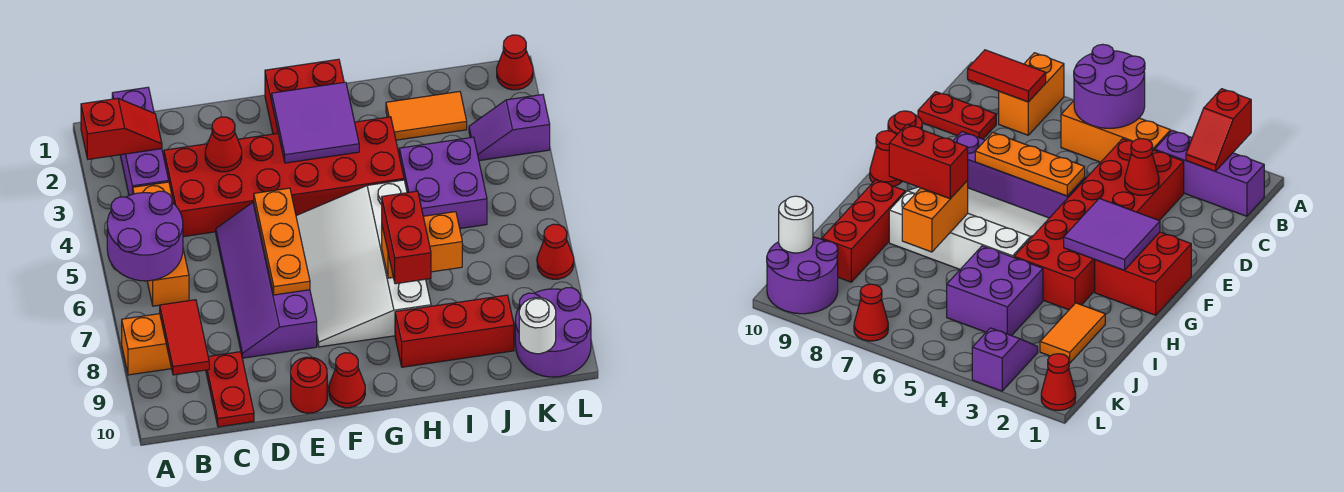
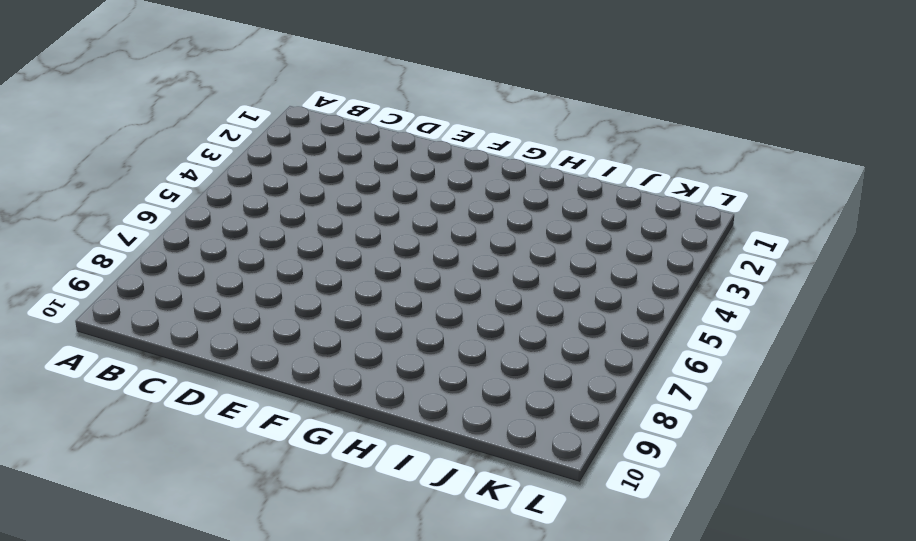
none -> orange 1x2 brick [122,314,171,375]
none -> purple 1x3 brick [112,87,169,195]
none -> orange 1x3 brick [133,182,189,306]

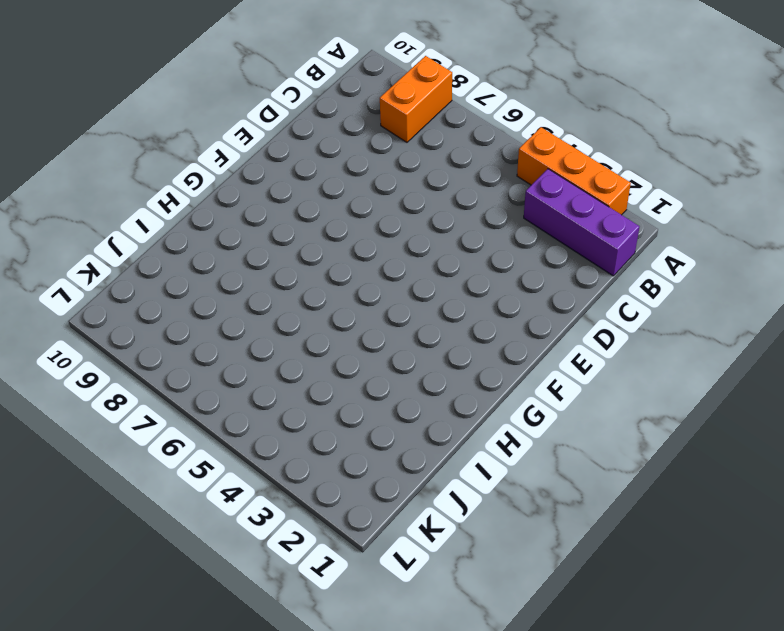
orange 1x3 brick [517,127,631,215] -> orange 1x3 brick moved to [133,182,189,306]
none -> red 2x6 brick [164,117,404,237]
none -> red 1x2 plate [206,352,254,427]
none -> purple 2x4 slope [216,202,317,358]

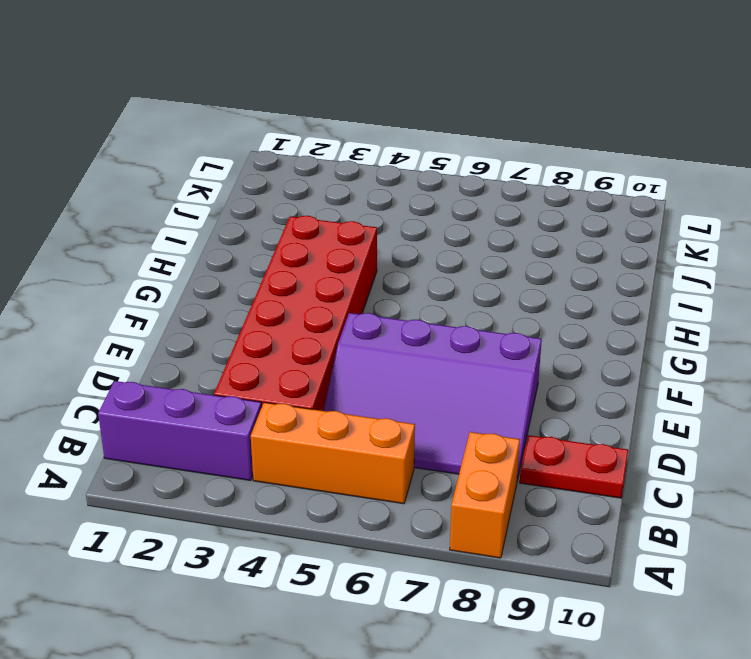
purple 3x4 slope [324,313,542,480] -> purple 2x4 slope [216,202,317,358]
none -> red 1x1 round brick [291,357,327,413]
none -> red 2x2 brick [265,59,344,134]
none -> white 3x4 slope [296,180,431,347]

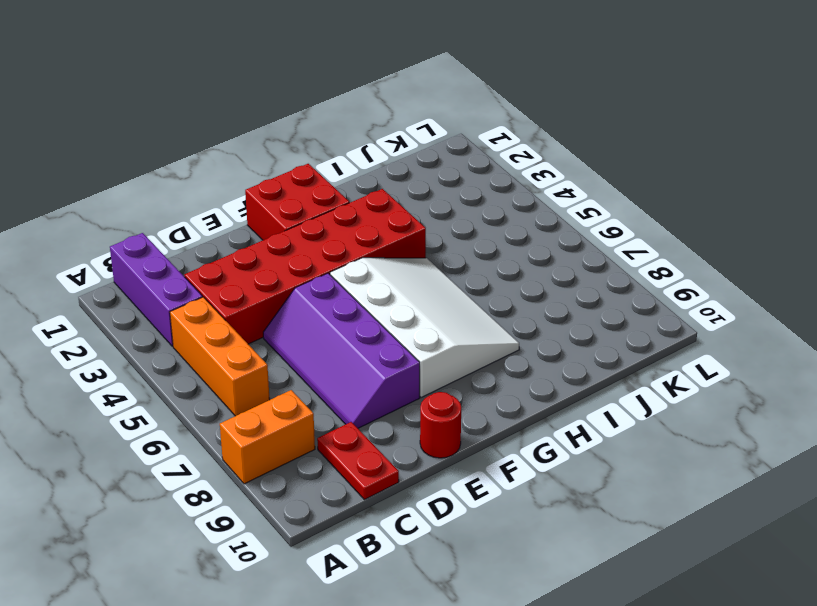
white 3x4 slope [330,258,519,397] -> white 3x4 slope turned to [296,180,431,347]
none -> red 1x1 cone [329,353,365,408]
none -> red 1x3 brick [395,295,514,367]
none -> orange 1x2 tile [386,91,467,140]

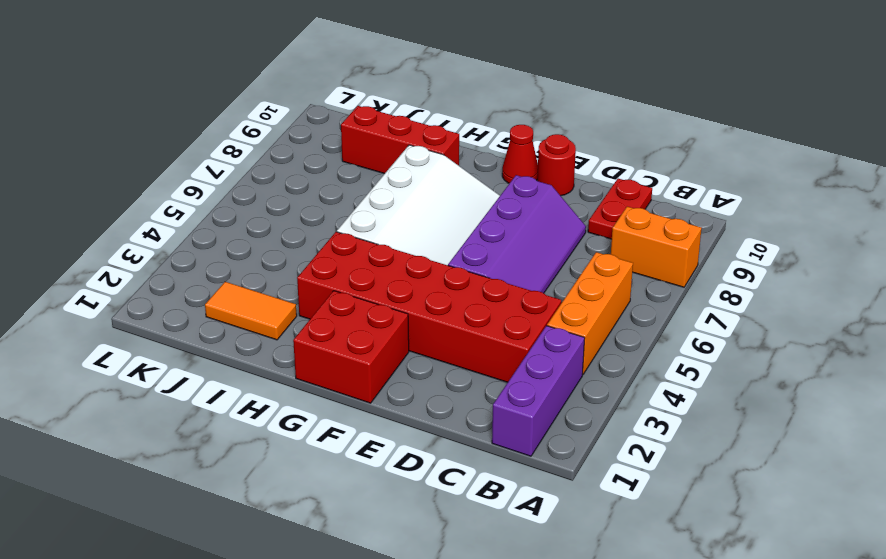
none -> purple 2x2 brick [399,137,487,228]
none -> purple 1x2 slope [469,95,550,161]
none -> purple 2x2 round brick [515,288,591,377]

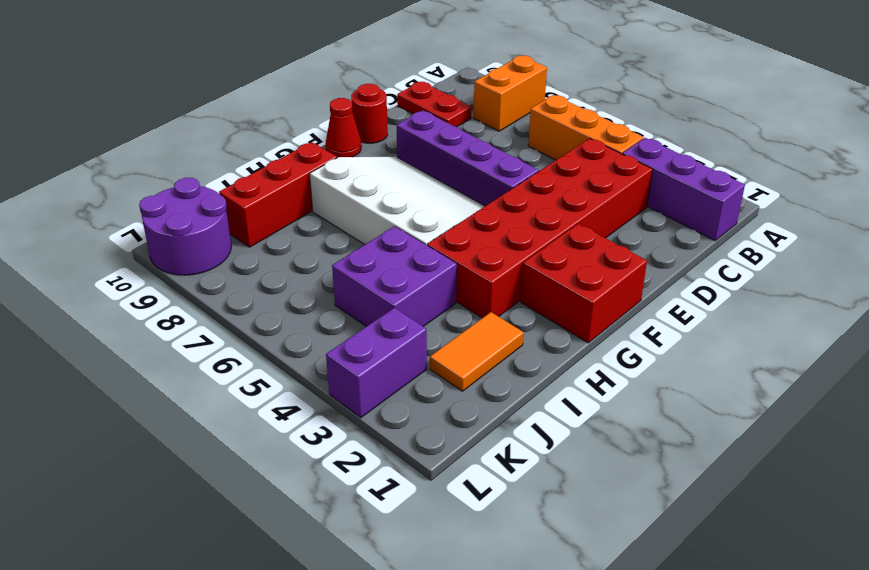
purple 1x2 brick [326,308,427,418] -> purple 1x2 slope [469,95,550,161]
none -> red 1x1 cone [497,35,533,90]
none -> red 1x1 cone [537,224,574,279]
none -> red 1x2 slope [81,98,162,159]

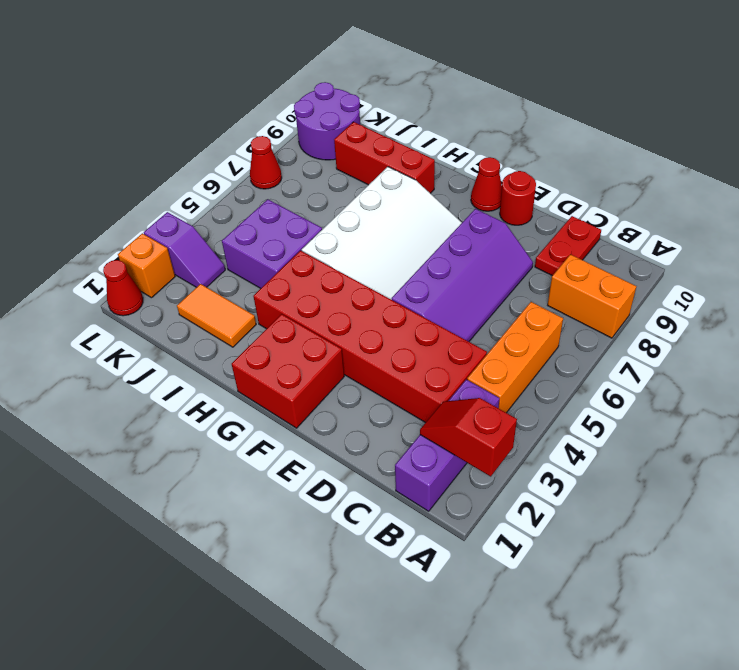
orange 1x1 brick [118,233,175,298] -> none
none -> purple 2x2 round brick [107,191,183,281]
none -> red 1x2 tile [160,300,209,375]
none -> red 1x1 cone [205,117,242,172]

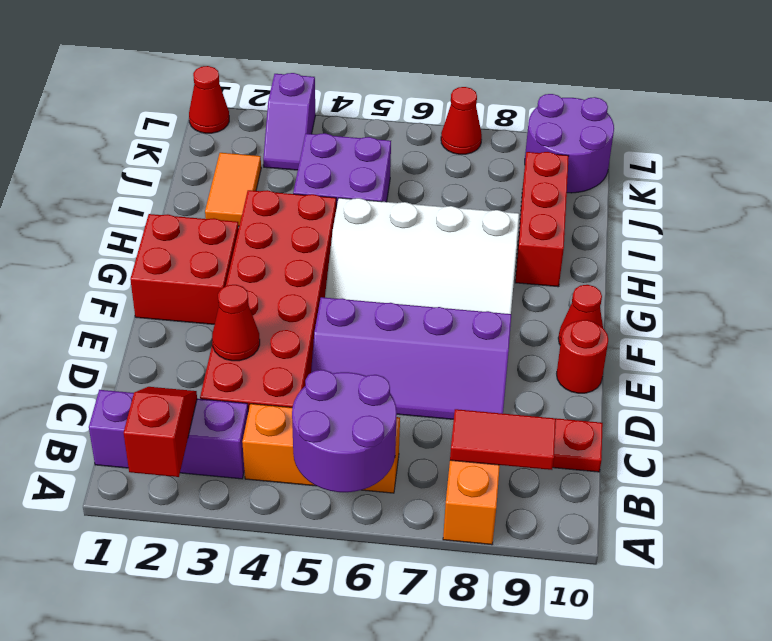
none -> orange 1x3 plate [254,188,310,295]
none -> purple 2x2 tile [272,82,359,163]
none -> orange 1x2 brick [382,212,462,278]

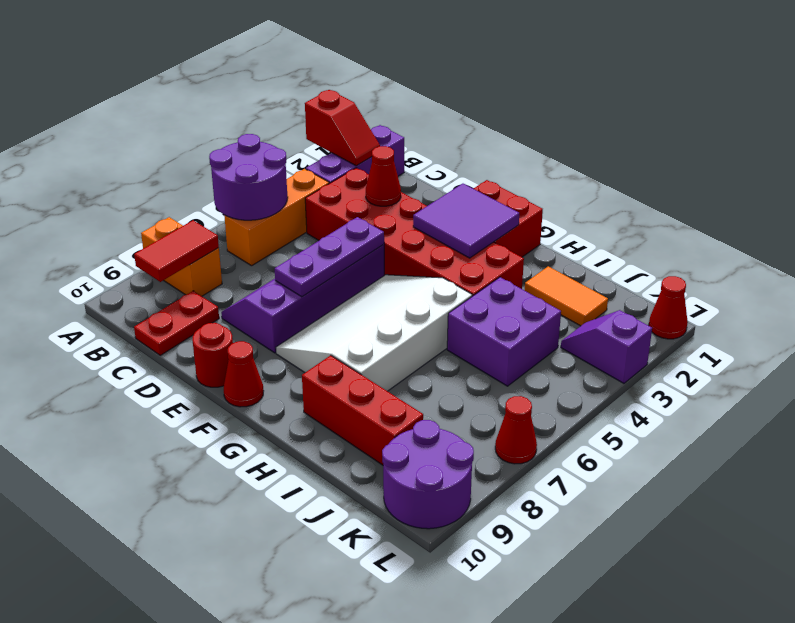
purple 1x3 plate [275,217,384,297] -> orange 1x3 plate [254,188,310,295]
none -> orange 1x2 brick [382,212,462,278]
none -> white 1x1 round brick [519,298,556,354]
none -> red 1x2 brick [382,191,431,284]

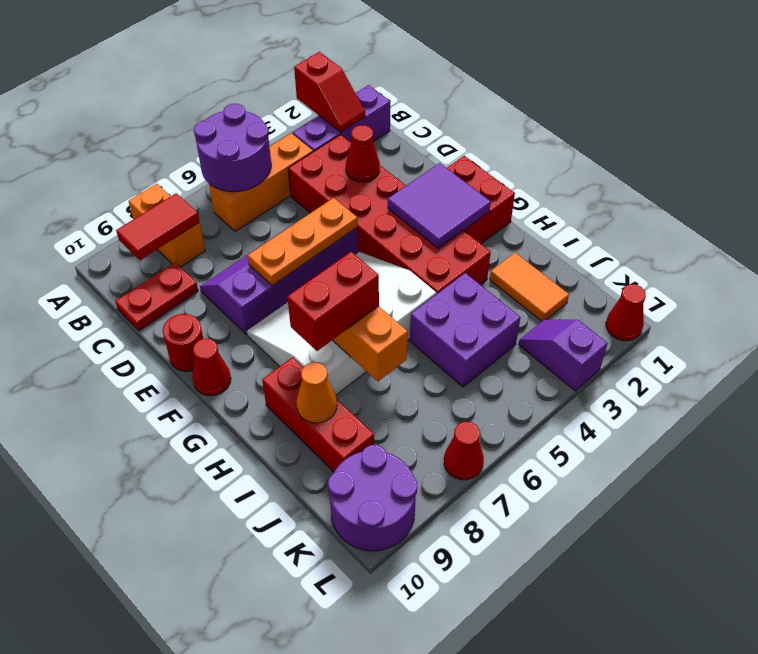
orange 1x1 cone [296,362,337,423] -> none
none -> white 1x1 round brick [519,298,556,354]

